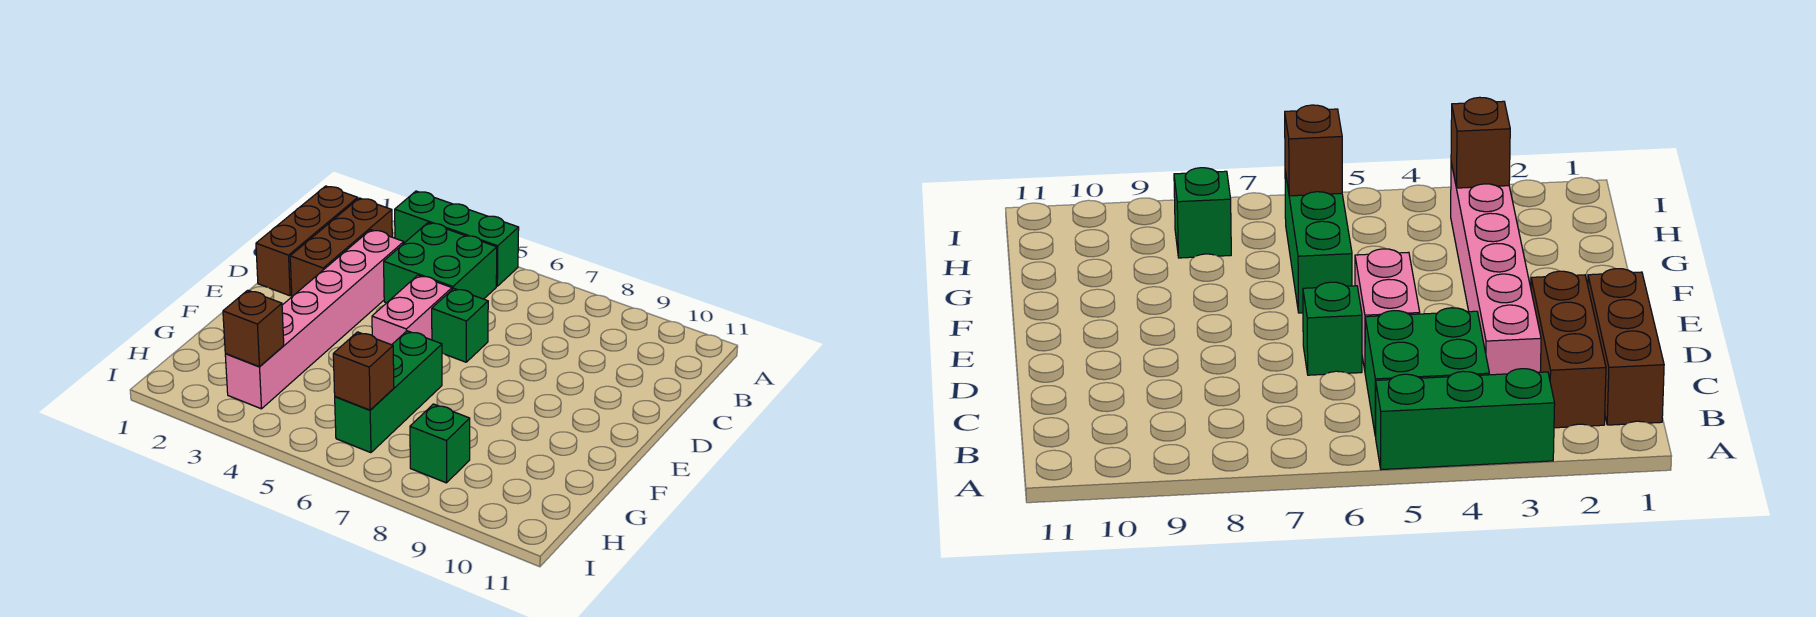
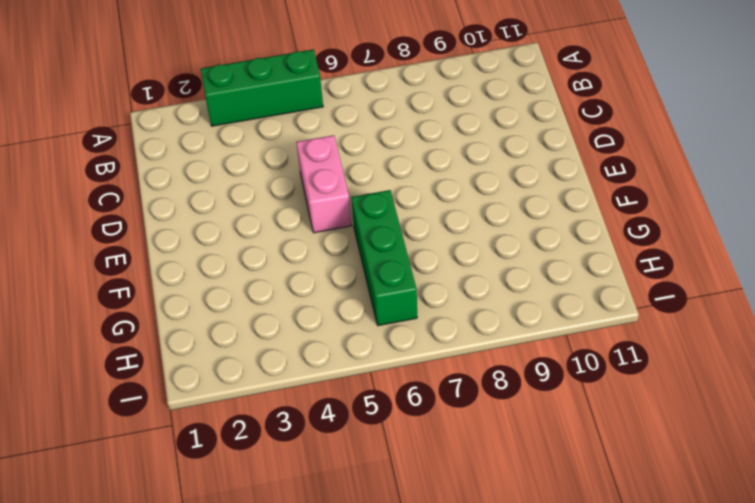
none -> brown 1x3 brick [256,186,358,296]
none -> brown 1x3 brick [290,198,392,296]

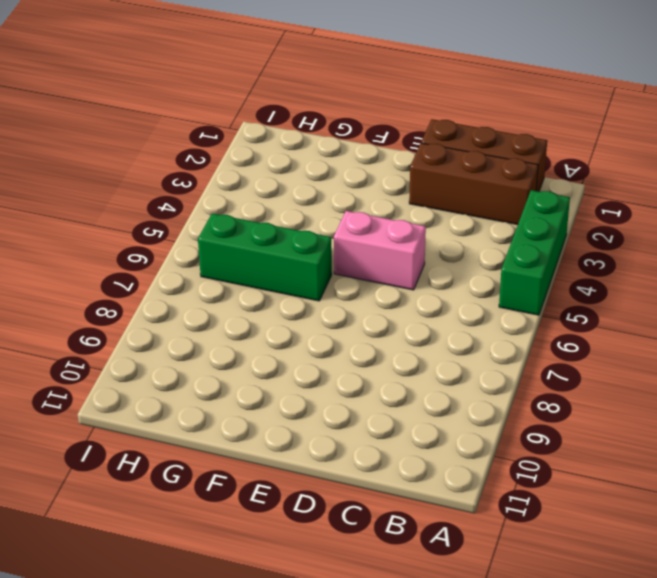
none -> green 2x2 brick [384,223,497,303]
none -> pink 1x6 brick [225,230,404,409]

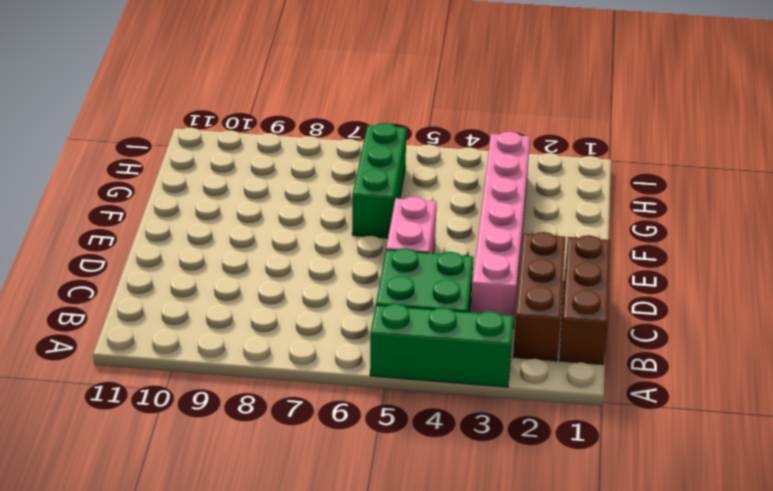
none -> green 1x1 brick [432,288,488,362]
none -> green 1x1 brick [410,404,470,483]

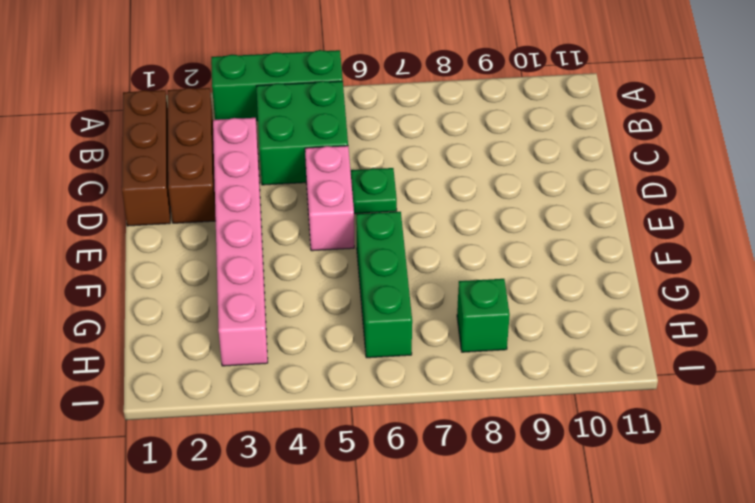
green 1x1 plate [351,168,397,214] -> green 1x1 brick [432,288,488,362]
none -> brown 1x1 brick [223,290,284,367]
none -> brown 1x1 brick [333,332,394,410]

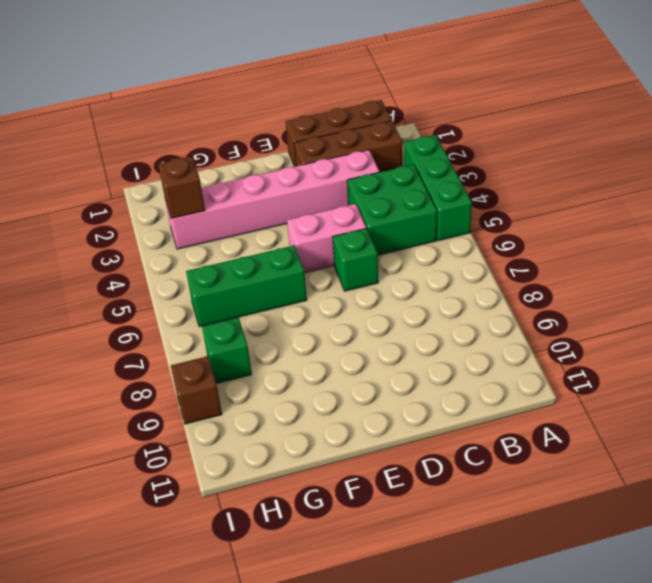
brown 1x1 brick [171,356,222,424] -> brown 1x1 brick moved to [333,332,394,410]

